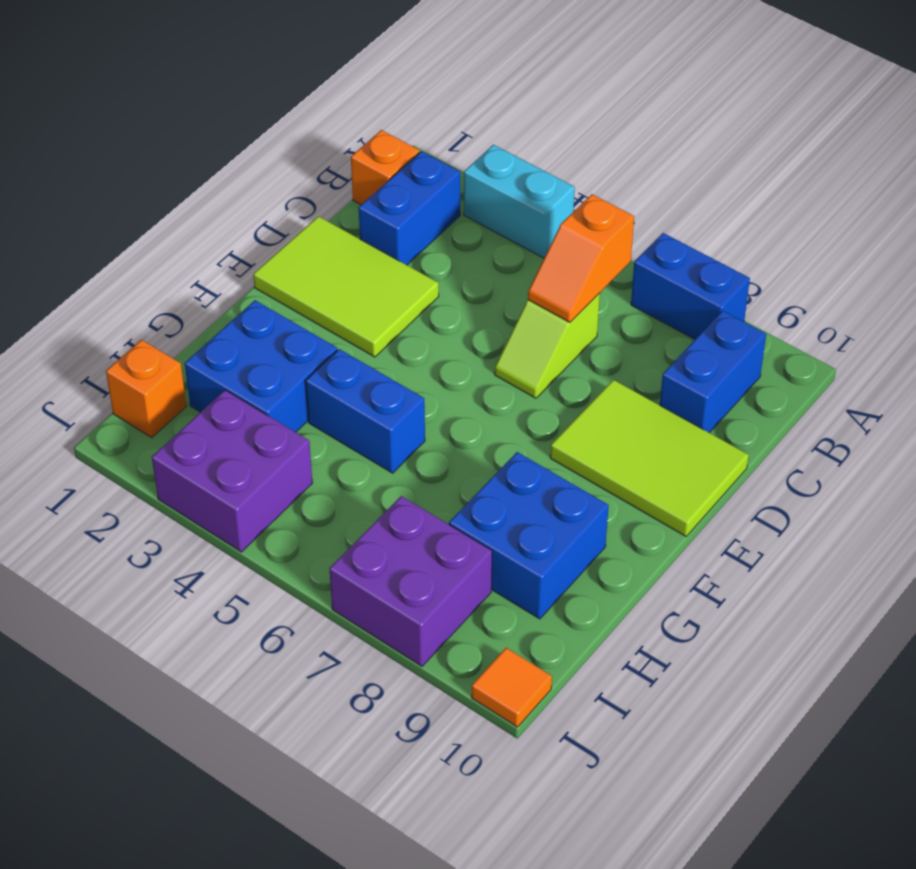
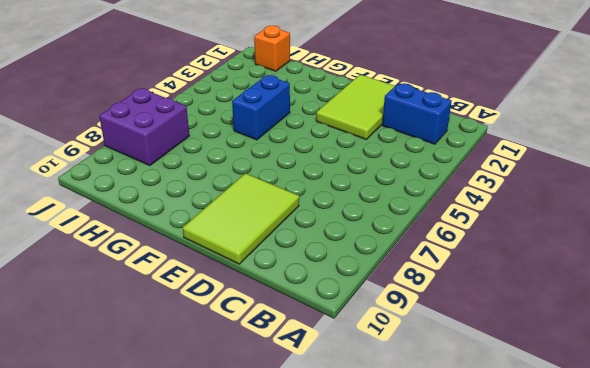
none -> cyan 1x2 brick [464,145,575,258]
none -> blue 1x2 brick [631,233,750,339]
none -> orange 1x1 brick [351,130,420,205]

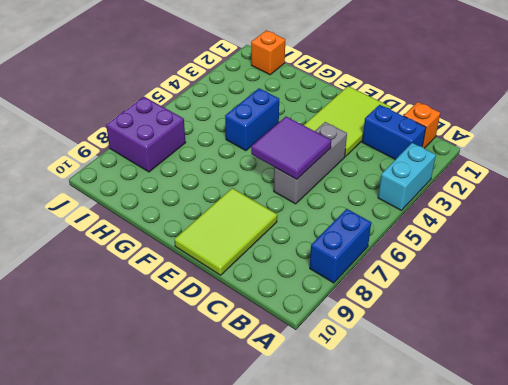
grey 1x3 brick [274,122,347,204] -> lime 1x2 slope [495,293,600,398]
purple 2x2 tile [251,117,331,179] -> none
none -> blue 1x2 brick [660,311,766,433]
none -> blue 2x2 brick [185,300,337,432]
none -> blue 2x2 brick [449,452,609,619]

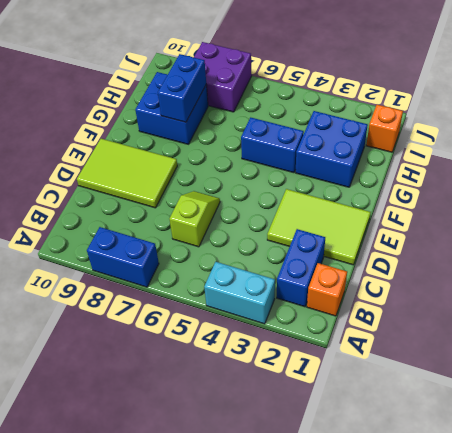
blue 1x2 brick [158,54,206,122] -> blue 1x2 brick moved to [660,311,766,433]
none -> purple 2x2 brick [152,390,312,552]
none -> orange 1x1 tile [472,648,552,727]
none -> orange 1x2 slope [528,194,634,322]

